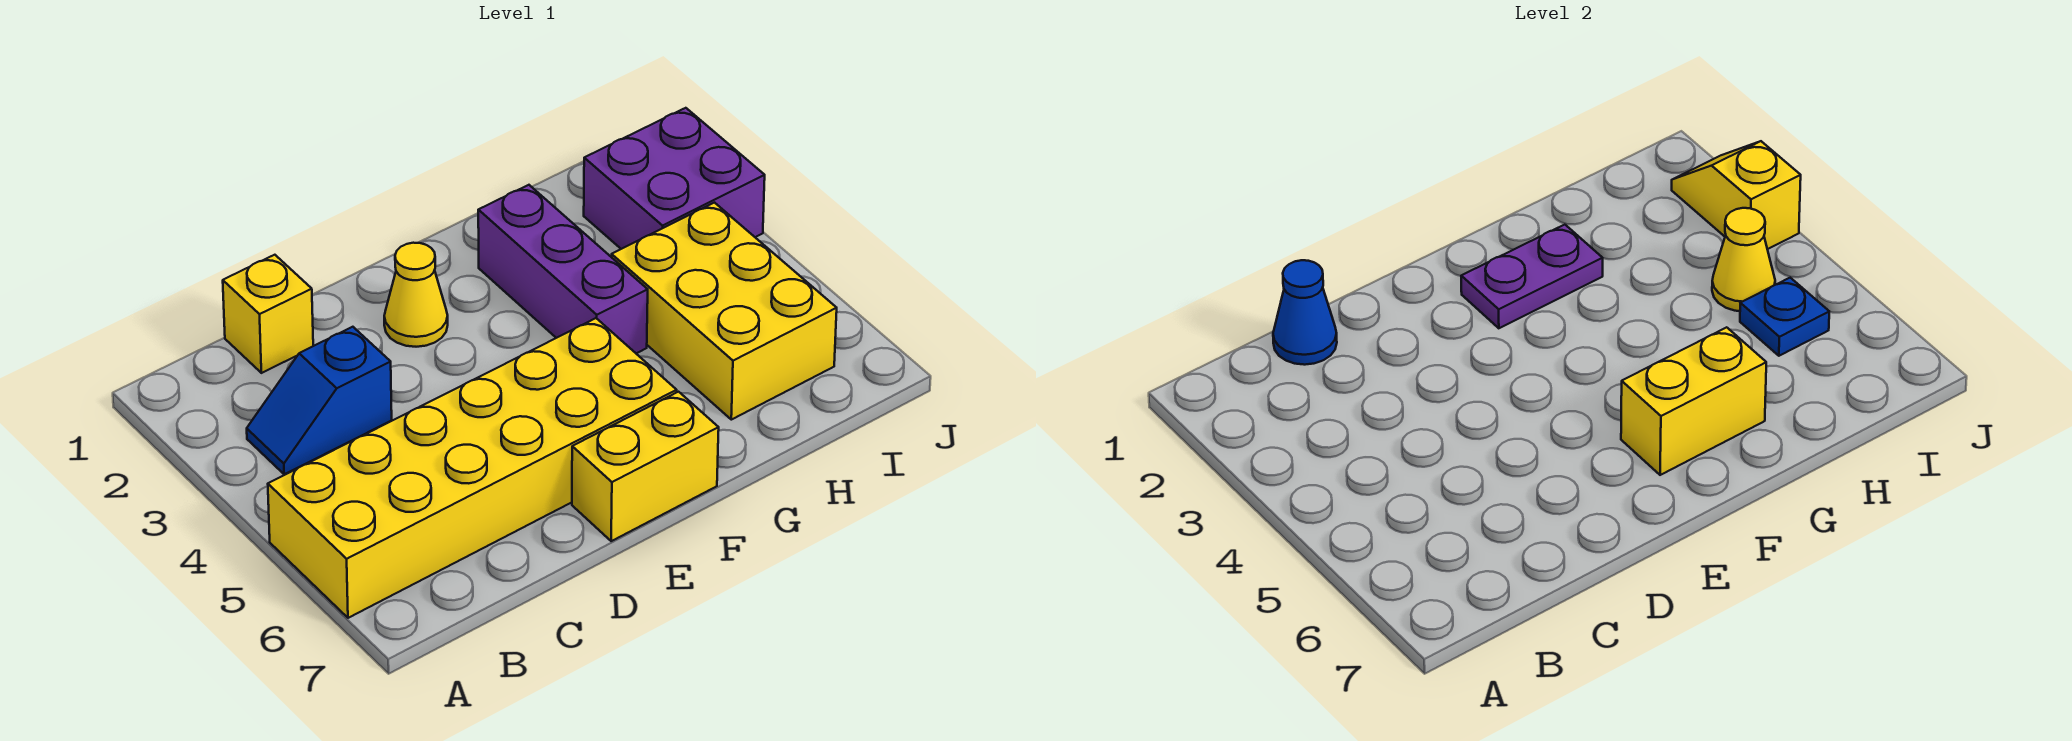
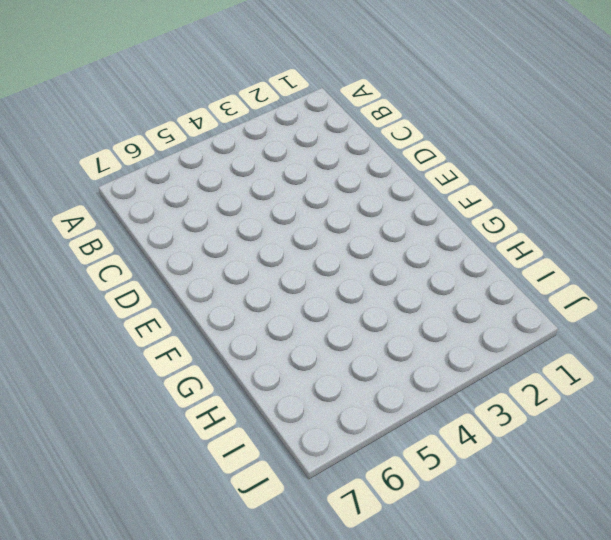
none -> yellow 2x6 brick [268,318,677,618]
none -> blue 1x2 slope [247,327,392,474]
none -> yellow 1x1 brick [223,255,313,373]

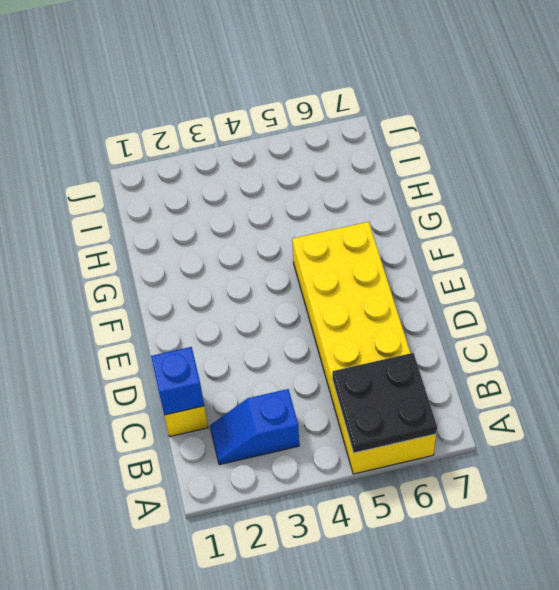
black 2x2 plate [332,353,437,453] -> none
blue 1x2 slope [210,389,299,465] -> blue 1x2 slope turned to [247,327,392,474]
blue 1x1 brick [151,347,204,415] -> blue 1x1 cone [1273,260,1337,365]
none -> yellow 1x1 cone [384,243,448,347]
none -> yellow 1x2 brick [572,392,719,541]
none -> purple 1x3 brick [478,185,648,353]

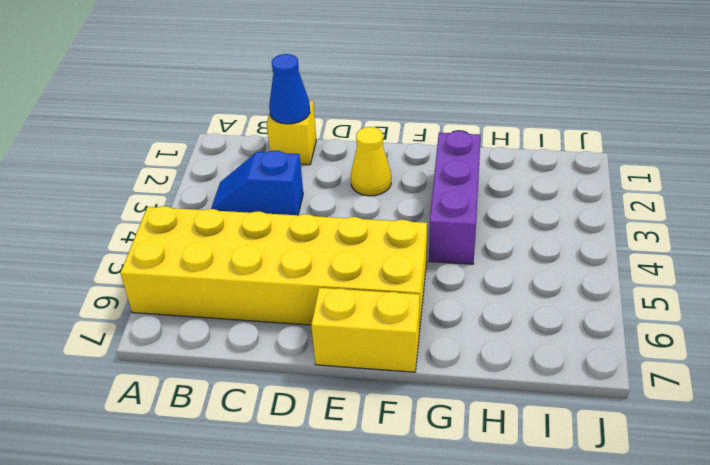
none -> yellow 2x3 brick [612,203,837,420]
none -> purple 2x2 brick [584,108,765,249]
none -> purple 1x2 plate [1461,225,1603,328]

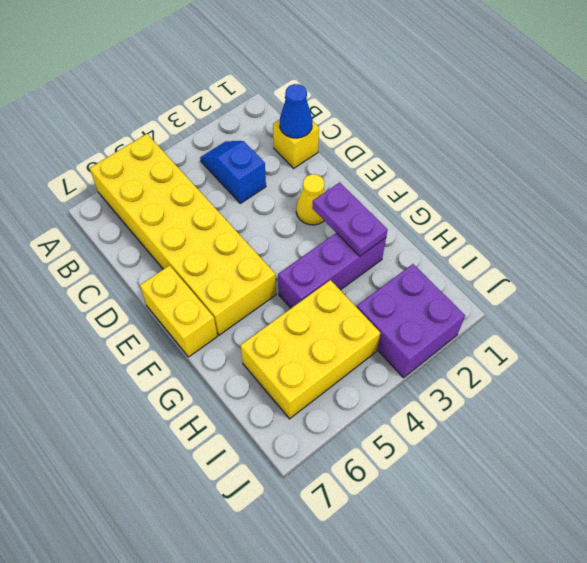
none -> yellow 1x2 brick [1621,327,1766,475]
none -> yellow 1x1 cone [1712,208,1775,311]
none -> blue 1x1 plate [1740,278,1829,356]

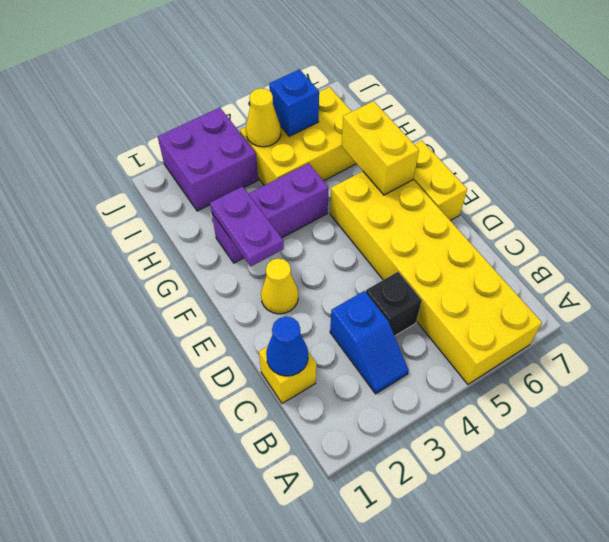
black 1x1 brick [366,272,422,336] -> none
blue 1x1 brick [269,69,319,136] -> blue 1x1 plate [1740,278,1829,356]
none -> yellow 1x2 slope [1672,141,1801,249]

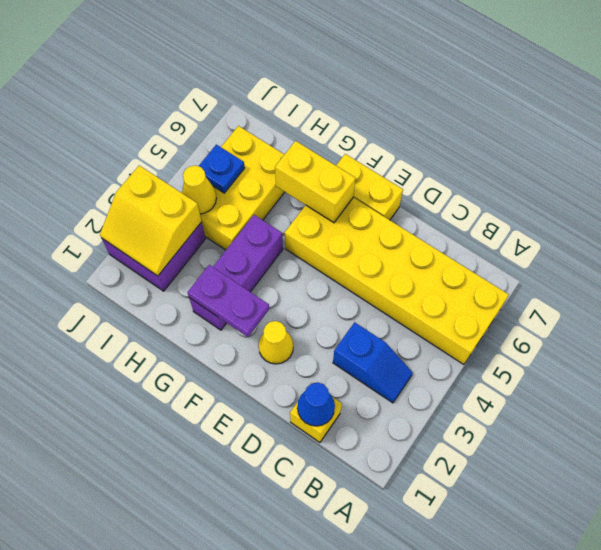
yellow 2x2 slope [100,165,202,276] -> yellow 1x2 slope [1672,141,1801,249]

